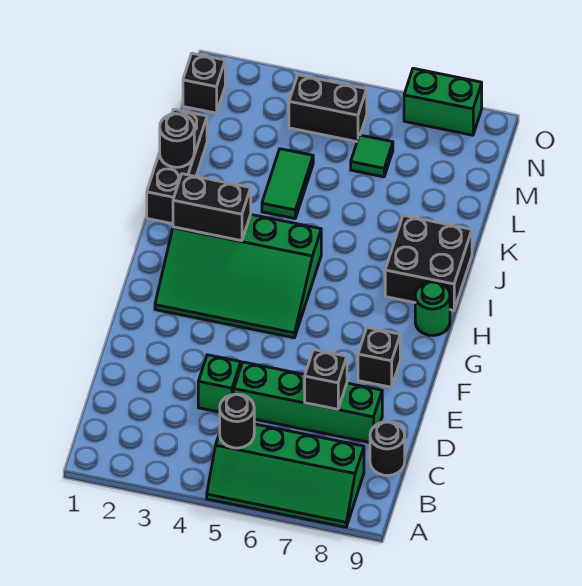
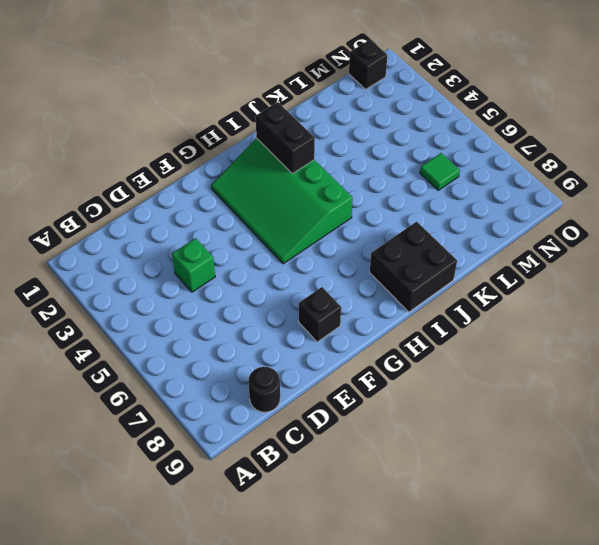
none -> green 2x4 slope [207,424,364,527]
none -> green 1x4 brick [234,362,382,443]
none -> green 1x1 round brick [415,282,450,336]

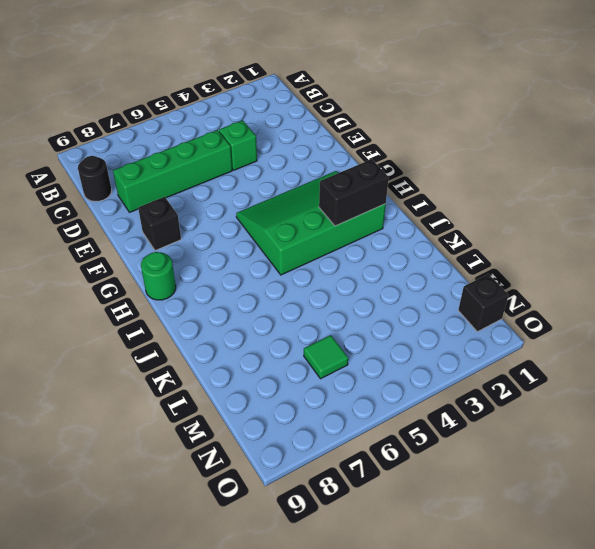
none -> green 2x4 slope [207,424,364,527]
none -> black 2x2 brick [385,216,472,310]
none -> black 1x3 brick [147,109,207,224]

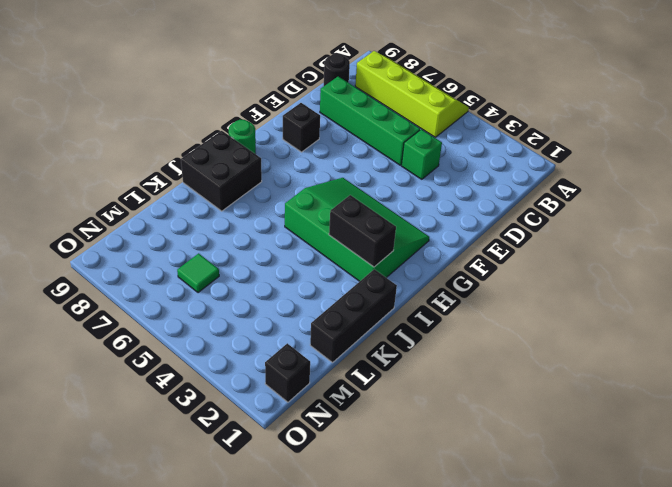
lime 2x4 slope [355,51,469,137] -> green 2x4 slope [207,424,364,527]
none -> green 1x2 tile [262,149,313,219]
none -> black 1x2 brick [289,75,367,142]
none -> green 1x2 brick [404,68,482,135]

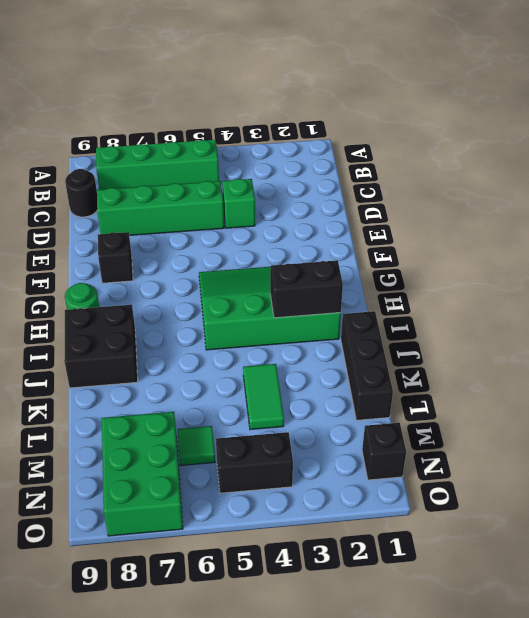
green 2x3 brick [102,412,183,536] -> green 1x2 brick [404,68,482,135]
none -> black 1x1 round brick [220,394,254,448]
none -> black 1x1 brick [305,350,347,409]
none -> black 1x1 round brick [160,114,194,167]

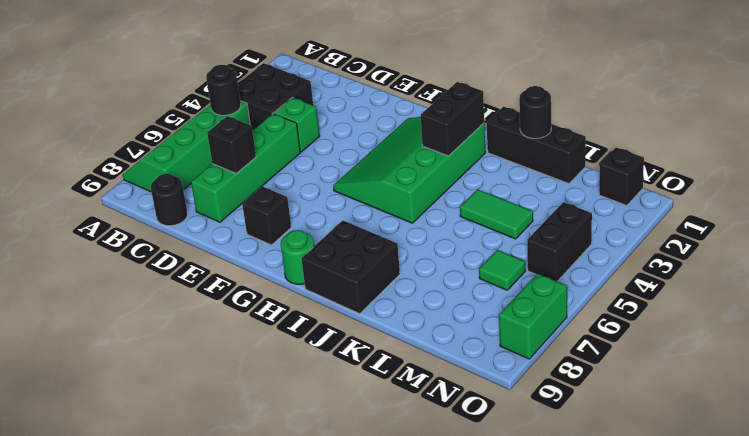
black 2x2 brick [238,63,313,131] -> none

